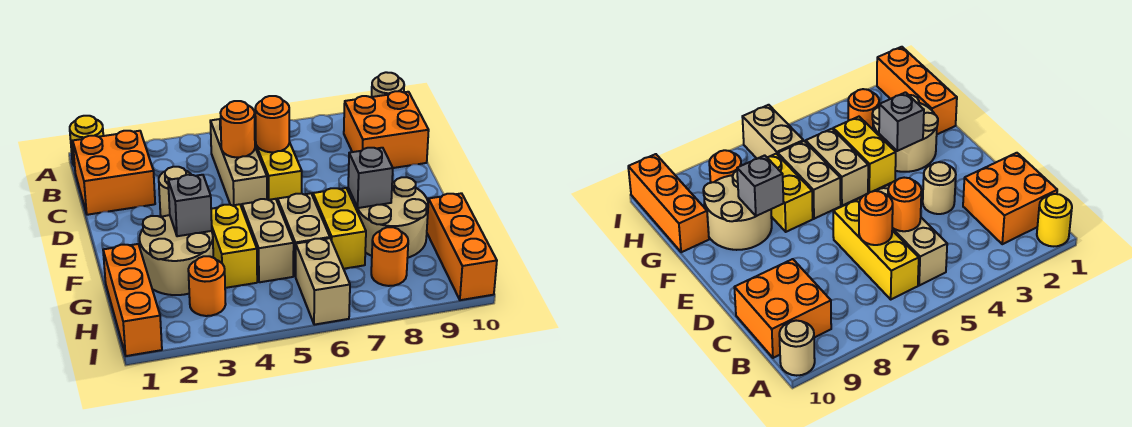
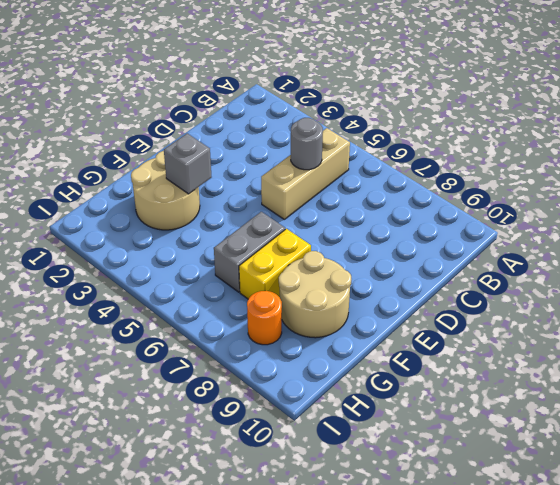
grey 1x1 round brick [291,118,323,170] -> orange 1x1 round brick [220,101,255,158]
grey 1x2 brick [214,212,285,292] -> tan 1x2 brick [278,193,330,277]
none -> yellow 1x1 round brick [70,116,103,166]
none -> tan 1x1 round brick [371,72,404,97]
none -> orange 2x2 brick [73,131,155,215]

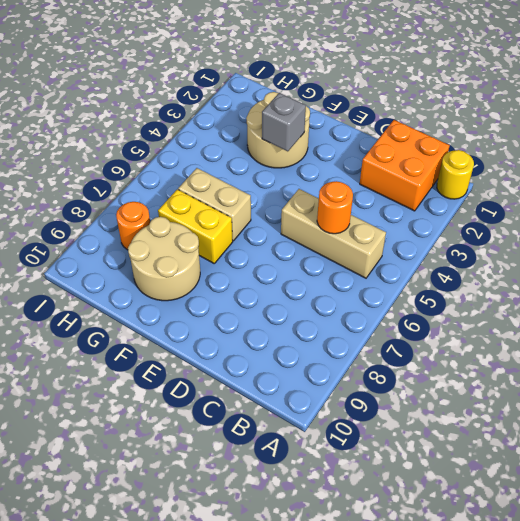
none -> tan 1x1 round brick [371,72,404,97]
none -> yellow 1x3 brick [255,117,302,202]
none -> orange 2x2 brick [344,91,429,168]

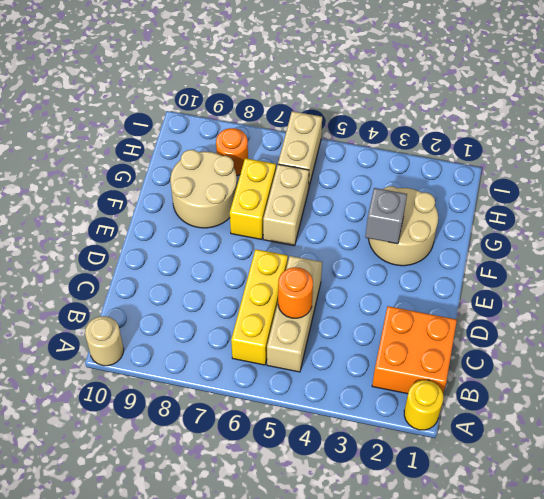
none -> orange 2x2 brick [344,91,429,168]
none -> tan 1x1 round brick [159,167,191,217]
none -> yellow 1x2 brick [211,204,257,288]

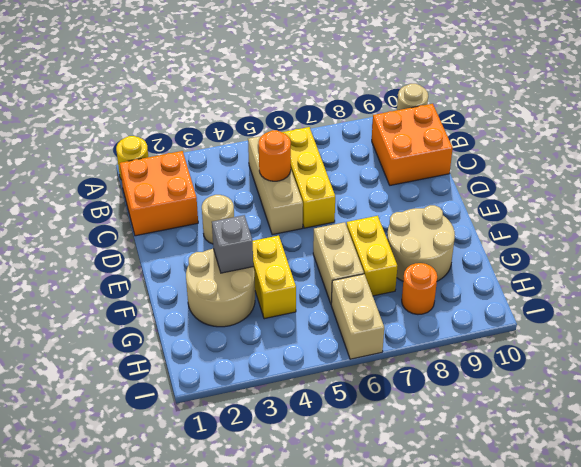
none -> tan 1x2 brick [242,199,294,282]
none -> orange 1x3 brick [103,244,162,356]
none -> orange 1x3 brick [427,193,497,300]

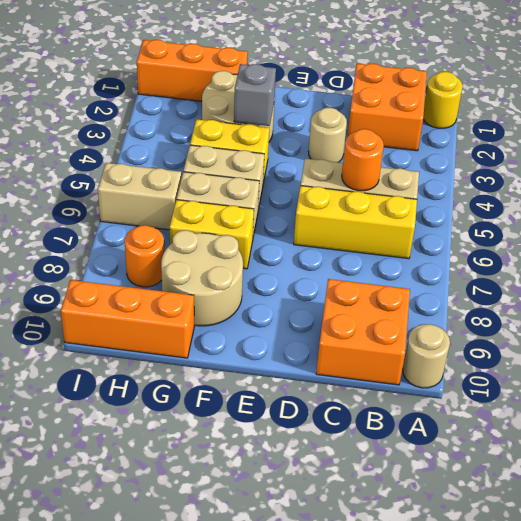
none -> orange 1x1 round brick [188,256,226,316]
none -> orange 1x1 round brick [255,96,289,152]
none -> grey 1x1 brick [348,148,393,208]

